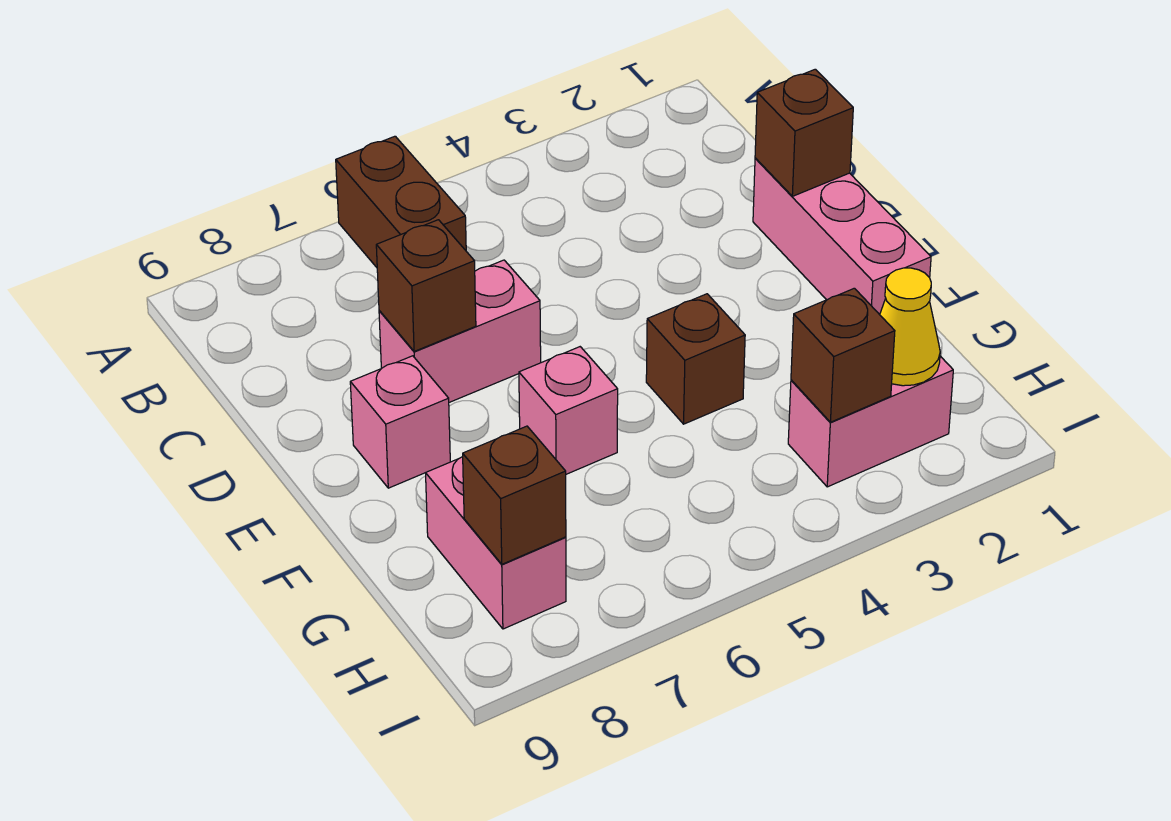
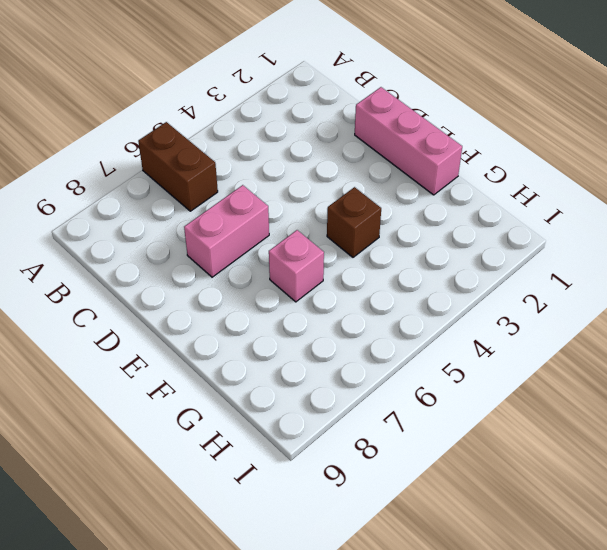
none -> pink 1x1 brick [350,356,450,488]
none -> pink 1x2 brick [426,457,566,629]
none -> pink 1x2 brick [788,356,953,487]

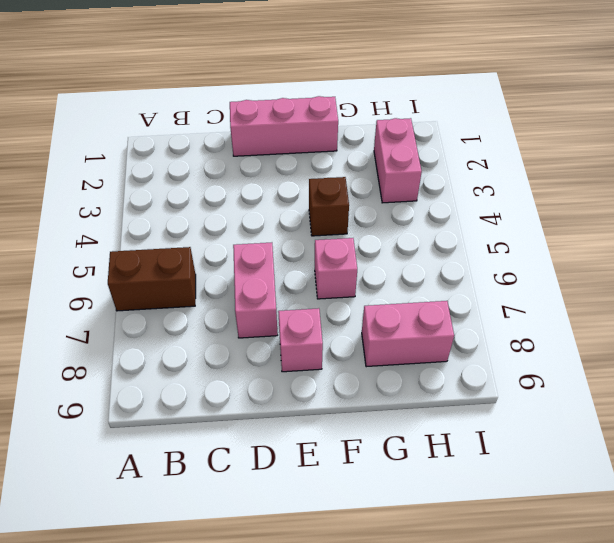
none -> brown 1x1 brick [755,69,853,196]
none -> brown 1x1 brick [376,220,476,352]
none -> yellow 1x1 cone [880,268,940,386]

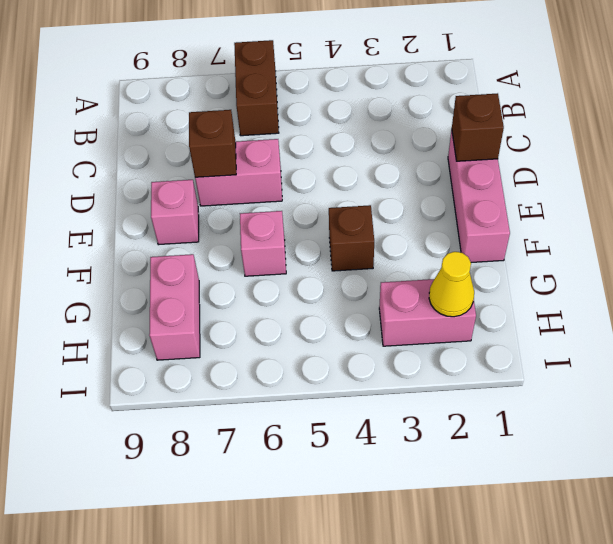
none -> brown 1x1 brick [791,288,895,422]
none -> brown 1x1 brick [463,426,566,564]

